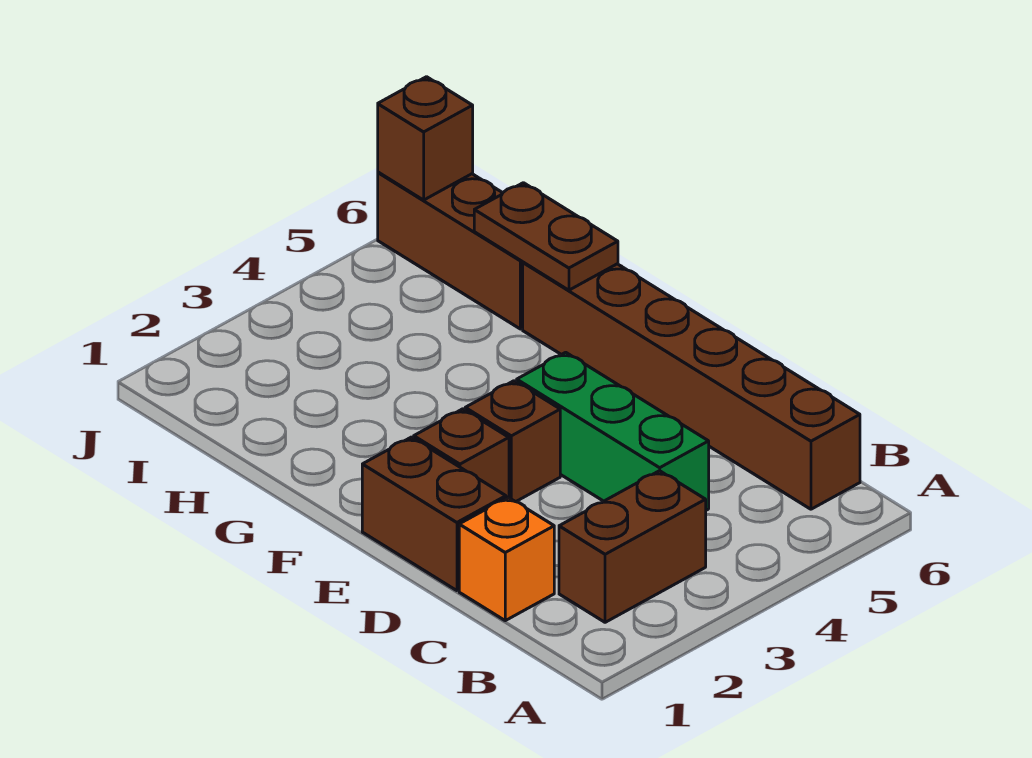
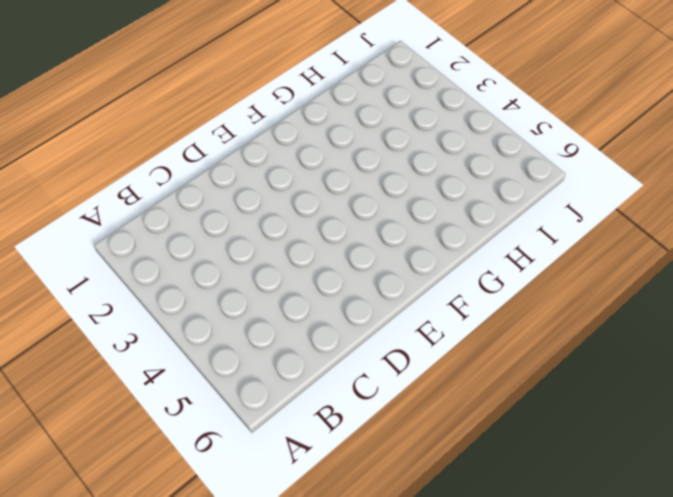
none -> brown 1x2 brick [559,471,706,622]
none -> brown 1x6 brick [523,262,860,509]

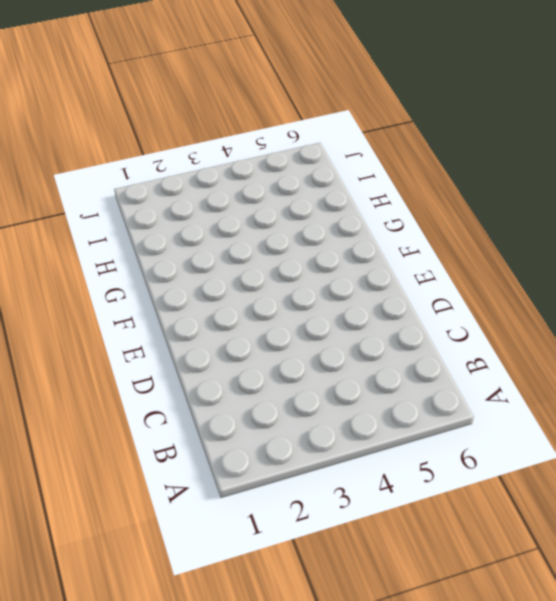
none -> brown 1x2 brick [559,471,706,622]
none -> brown 1x6 brick [523,262,860,509]

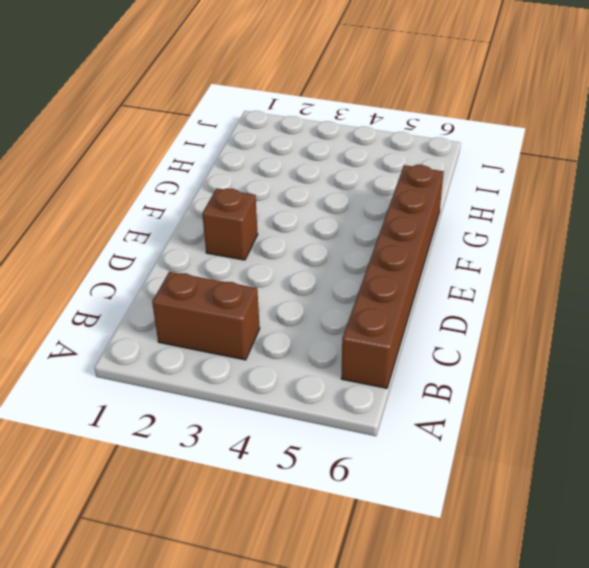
none -> orange 1x1 brick [459,497,554,621]
none -> green 1x3 brick [517,352,709,510]

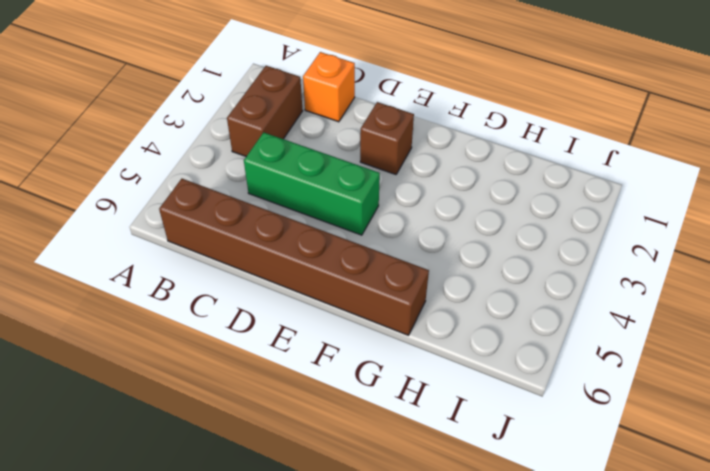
none -> brown 1x2 brick [362,437,506,591]
none -> brown 1x1 brick [465,381,560,502]

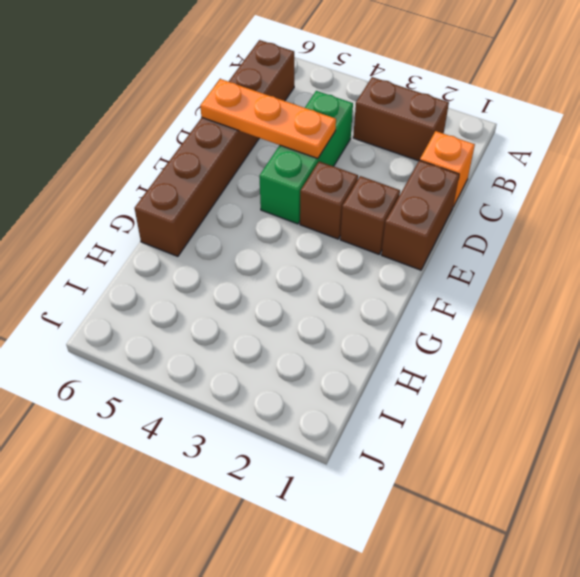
orange 1x3 plate [200,79,336,159] -> none
none -> brown 1x3 brick [378,172,523,329]
none -> brown 1x2 plate [474,183,618,290]

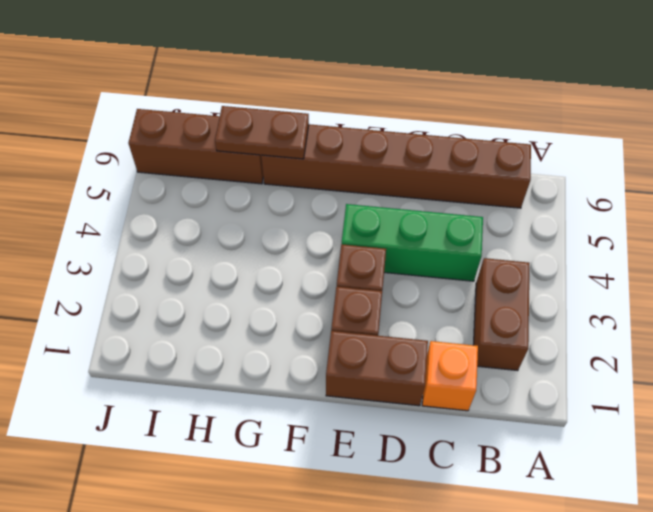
none -> brown 1x1 brick [378,77,473,200]

